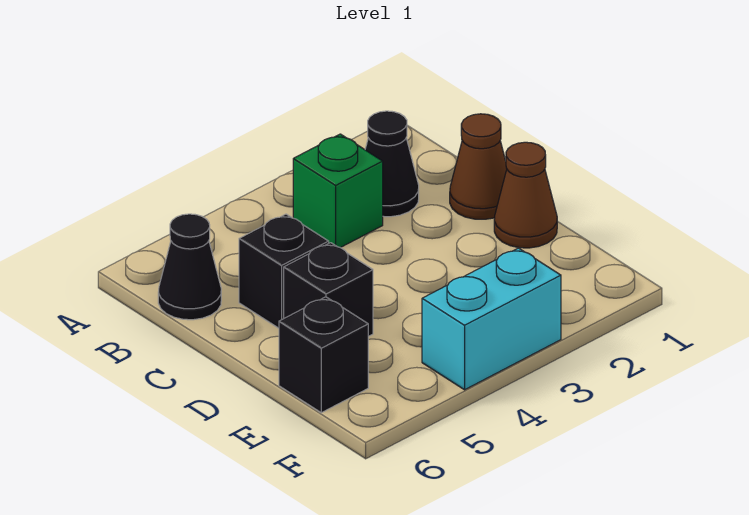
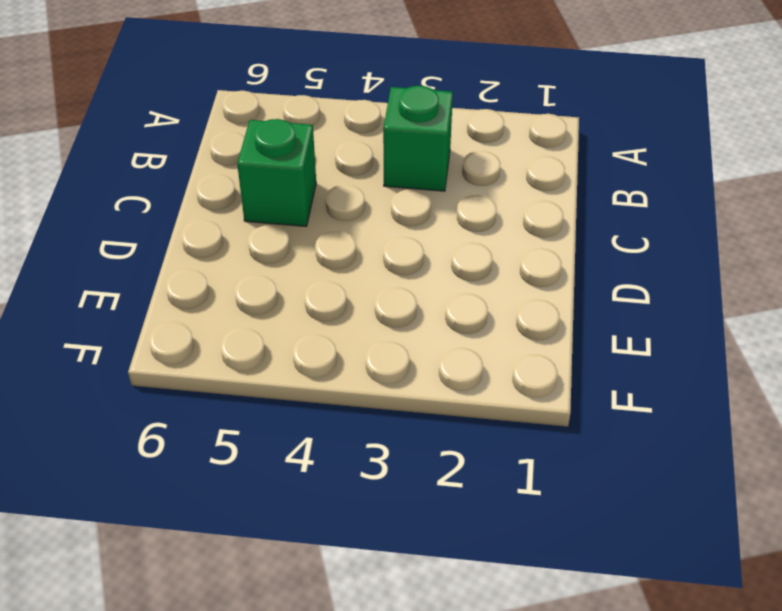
green 1x1 brick [237,119,316,226] -> black 1x1 brick [239,214,329,328]
none -> black 1x1 cone [365,111,419,217]
none -> black 1x1 cone [158,214,221,320]

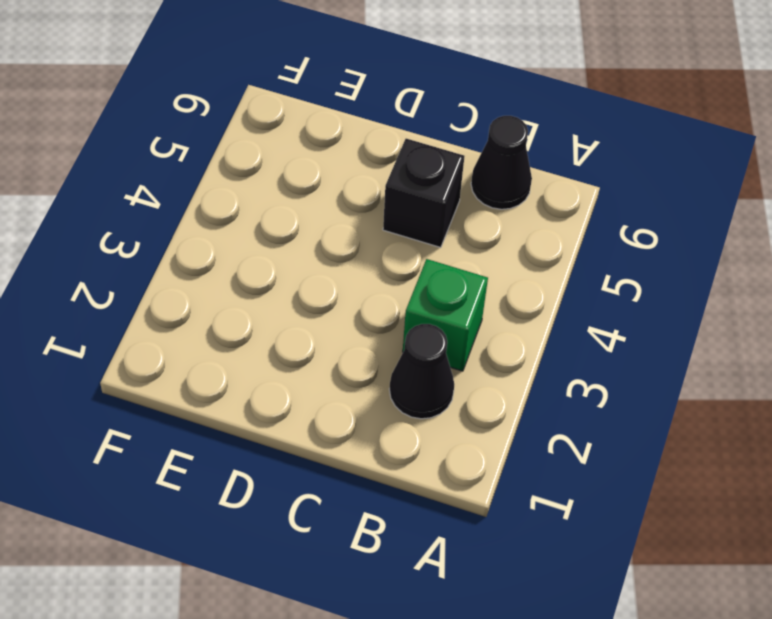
none -> brown 1x1 cone [450,114,507,219]
none -> brown 1x1 cone [494,142,557,248]

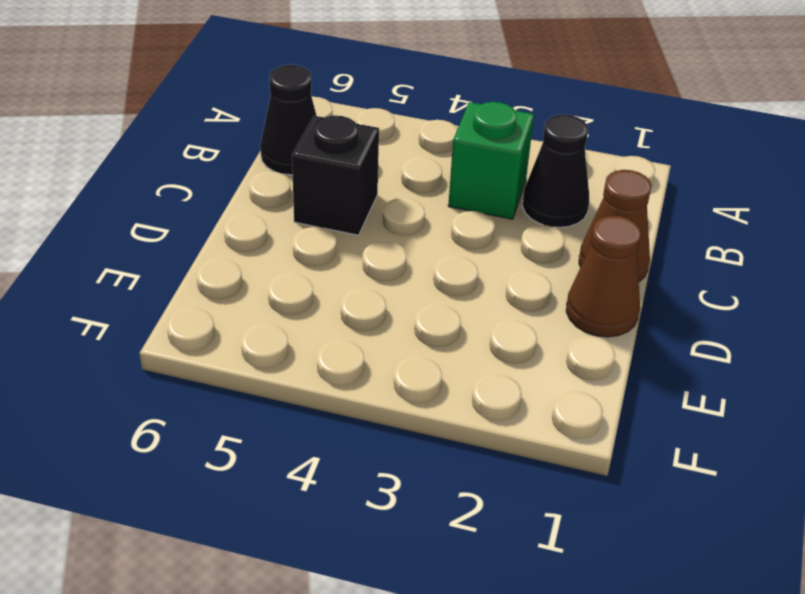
none -> black 1x1 brick [284,243,373,336]
none -> black 1x1 brick [279,297,368,413]

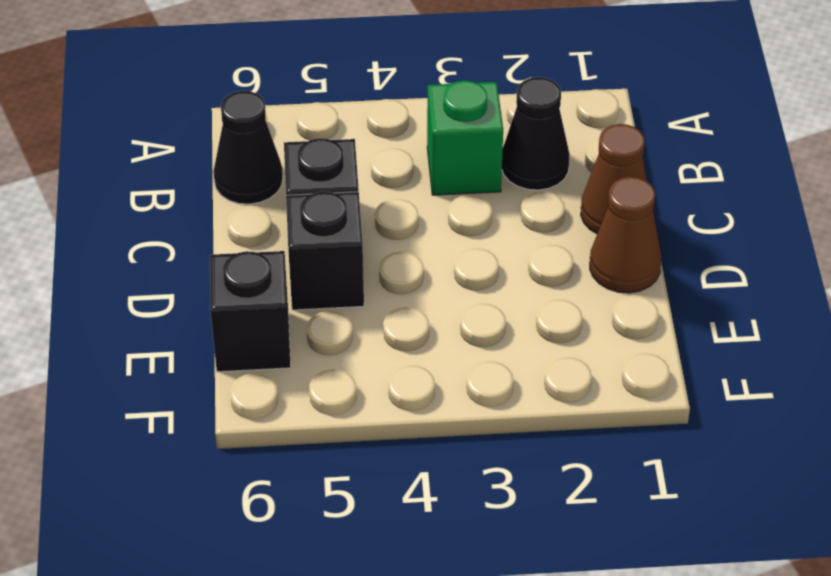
none -> cyan 1x2 brick [422,248,561,390]

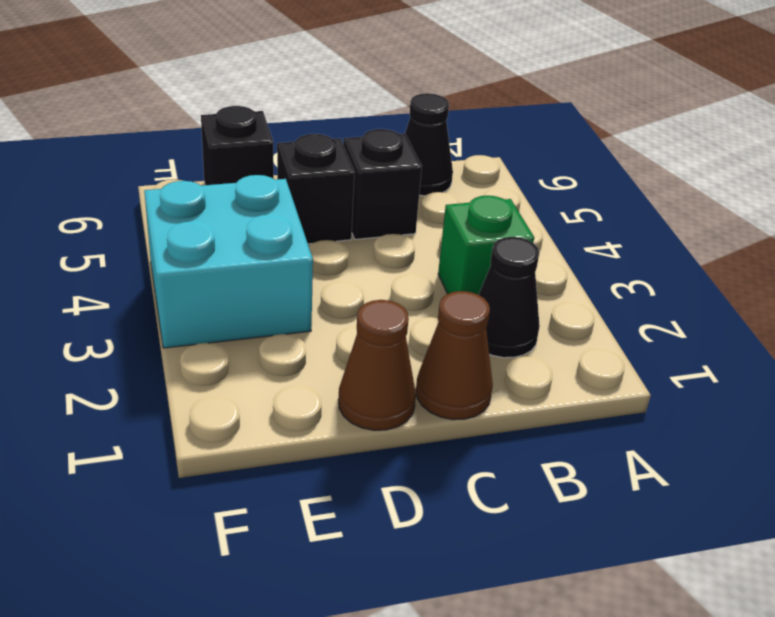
cyan 2x2 brick [144,175,313,348] -> cyan 1x2 brick [422,248,561,390]

